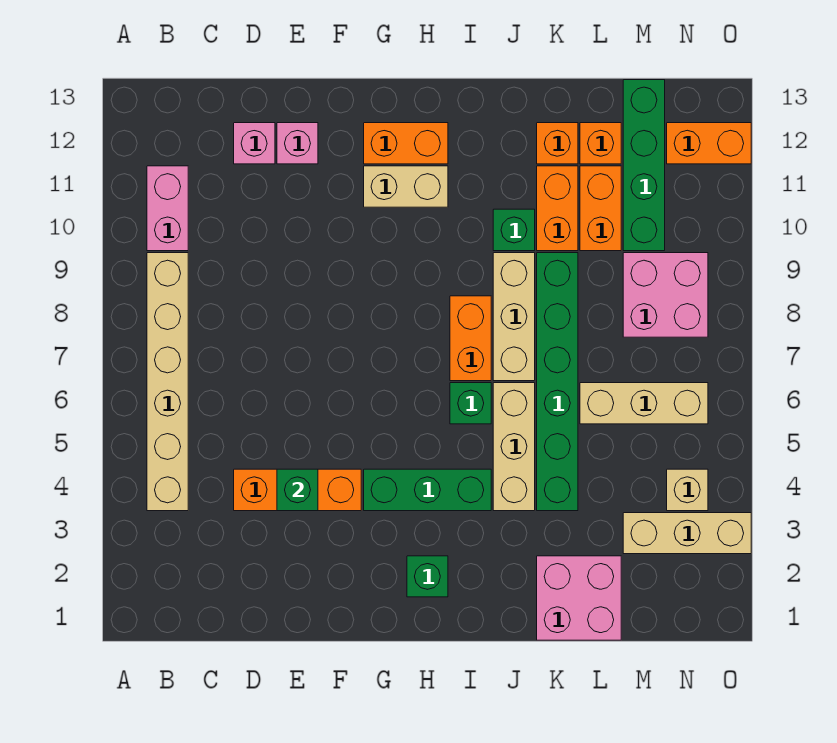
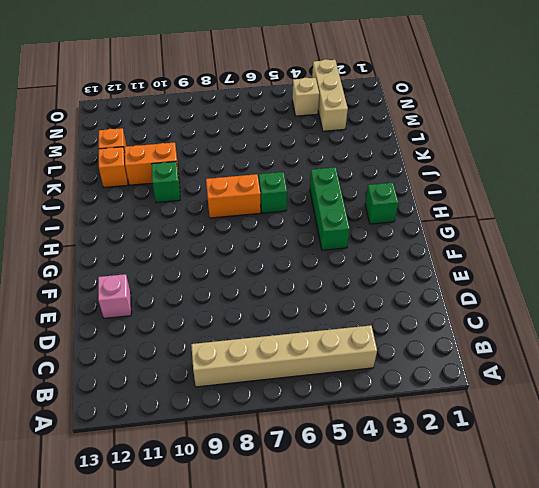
none -> pink 1x2 brick [147,166,188,251]
none -> orange 1x3 brick [234,469,361,511]
none -> pink 1x1 brick [234,123,275,164]

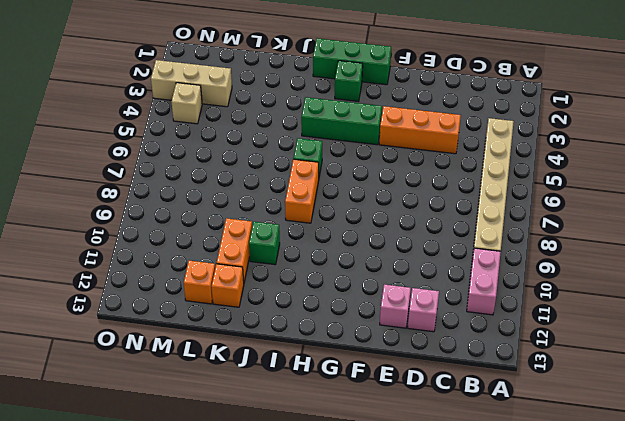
green 1x3 brick [313,38,391,85] -> none
none -> tan 1x2 brick [364,166,448,207]
none -> orange 1x2 brick [364,123,448,164]
none -> tan 1x3 brick [493,383,535,511]

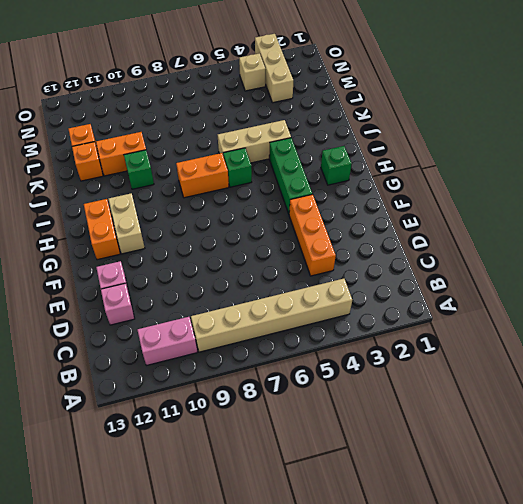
none -> tan 1x3 brick [493,253,535,381]
none -> pink 2x2 brick [537,556,621,640]
none -> green 1x6 brick [537,253,578,511]

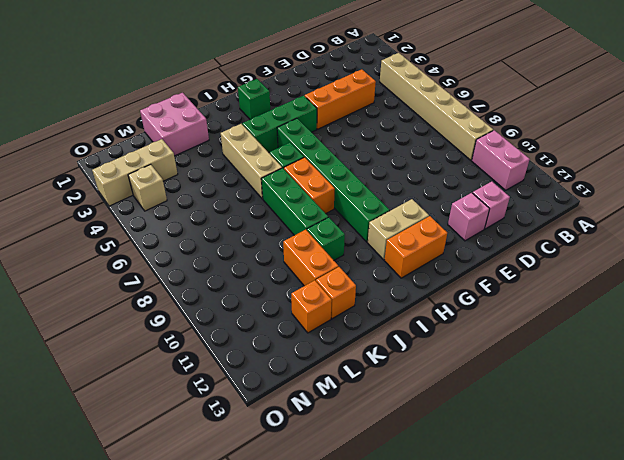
green 1x6 brick [277,118,390,242] -> green 1x6 brick moved to [537,253,578,511]
green 1x3 brick [261,168,328,235] -> tan 1x3 brick [493,253,535,381]
none -> tan 1x3 brick [580,383,708,424]
none -> orange 1x2 brick [580,166,621,251]
none -> pink 2x2 brick [623,253,708,337]

